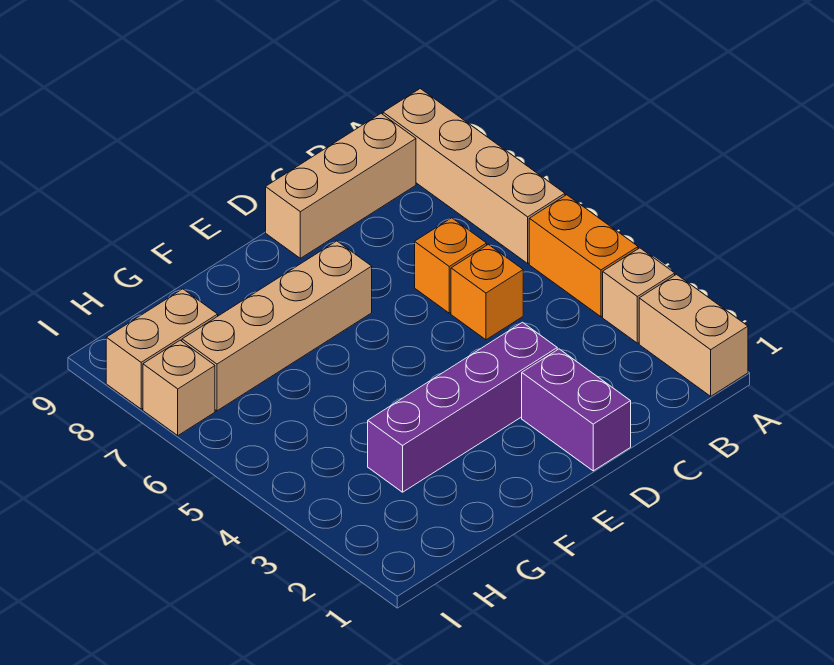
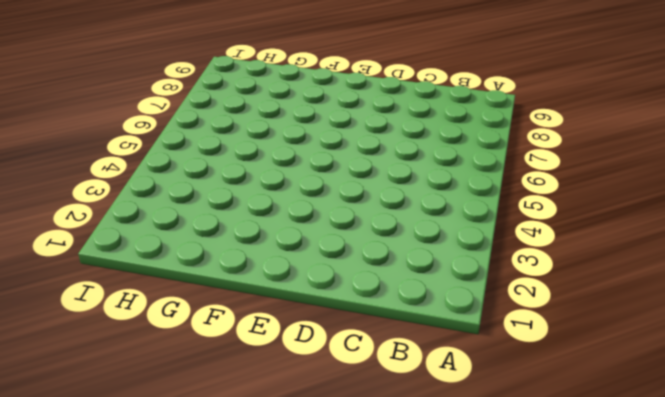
none -> tan 1x2 brick [639,275,748,396]
none -> tan 1x1 brick [603,248,675,343]
none -> orange 1x2 brick [529,195,638,317]

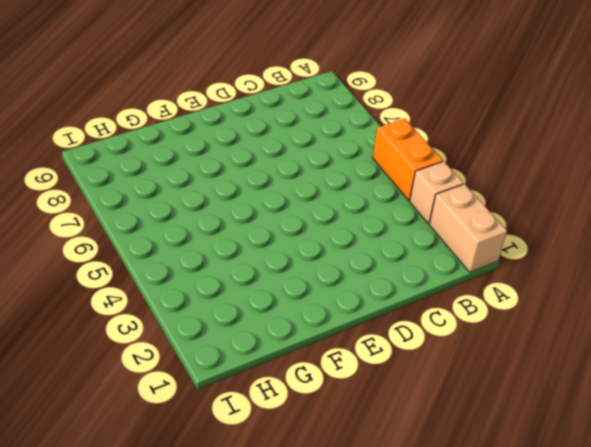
none -> tan 1x4 brick [383,89,565,263]
none -> tan 1x3 brick [266,113,416,258]
none -> orange 1x1 brick [451,244,523,340]

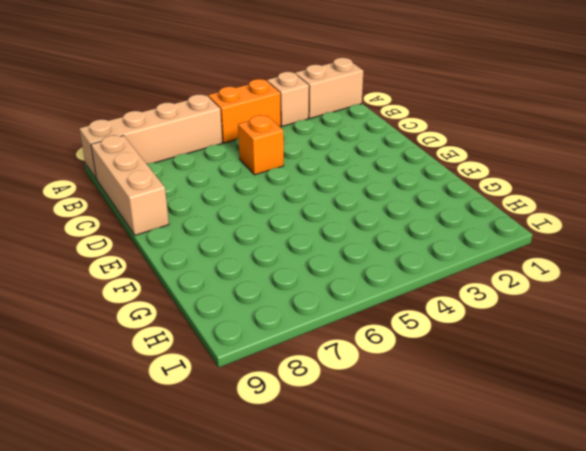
none -> orange 1x1 brick [415,218,487,313]
none -> purple 1x2 brick [522,349,631,471]
none -> purple 1x4 brick [368,322,557,492]

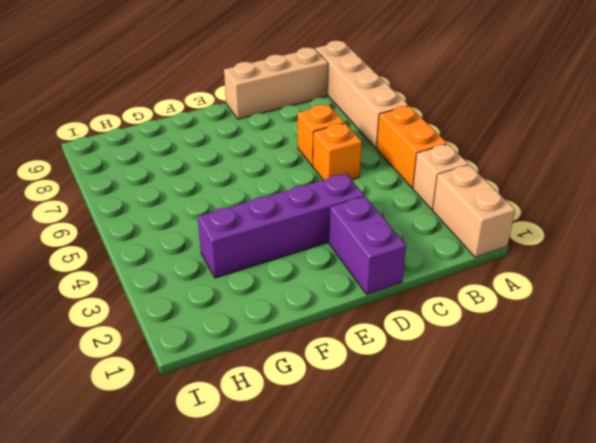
none -> tan 1x4 brick [182,241,372,411]
none -> tan 1x2 brick [106,289,218,409]
none -> tan 1x1 brick [143,340,215,436]

